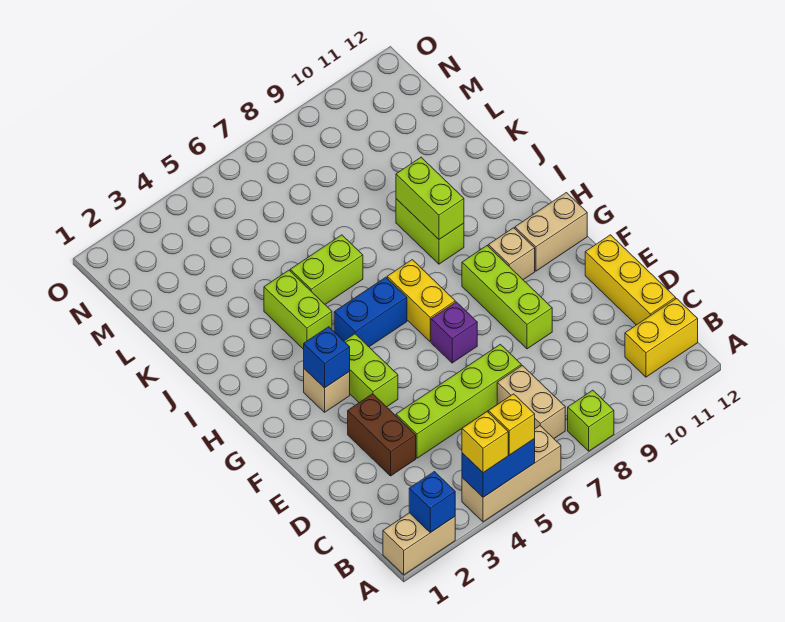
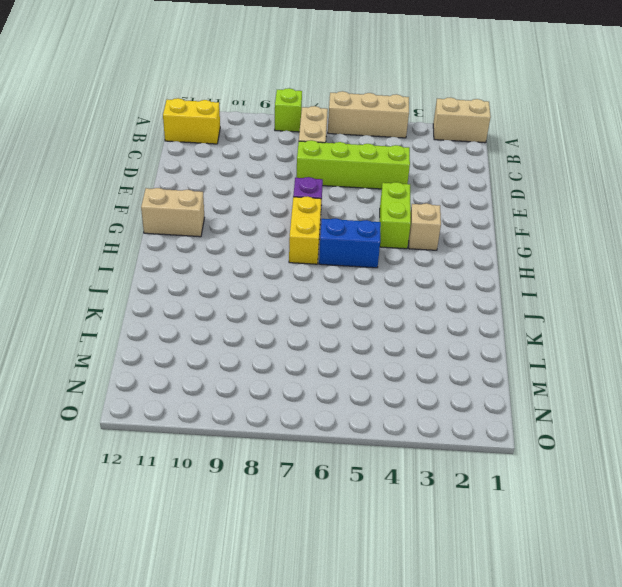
none -> yellow 1x3 brick [585,235,676,325]
none -> brown 1x2 brick [348,394,416,476]
none -> lime 1x3 brick [462,246,552,349]

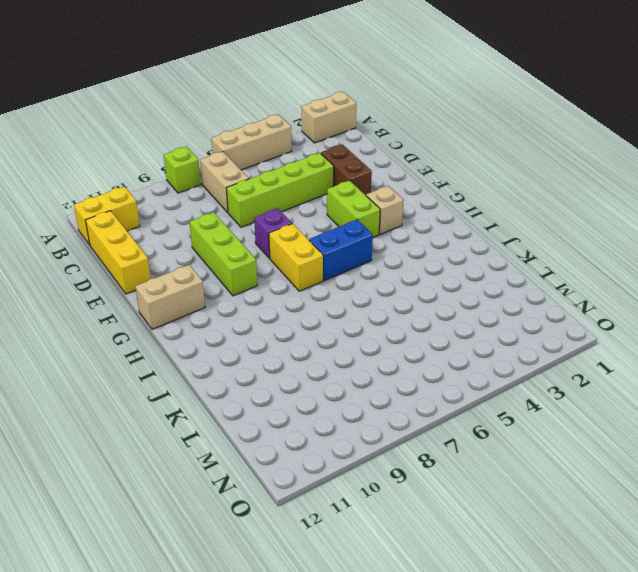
none -> tan 1x1 brick [488,228,535,280]
none -> lime 1x2 brick [264,270,332,349]
none -> lime 1x2 brick [396,199,464,264]

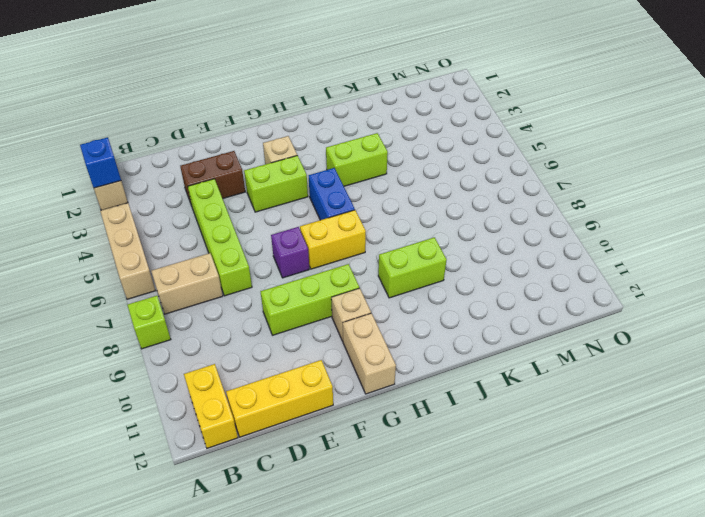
none -> lime 1x2 brick [290,235,363,304]
none -> blue 1x2 brick [462,439,535,497]
none -> blue 1x1 brick [304,327,350,388]

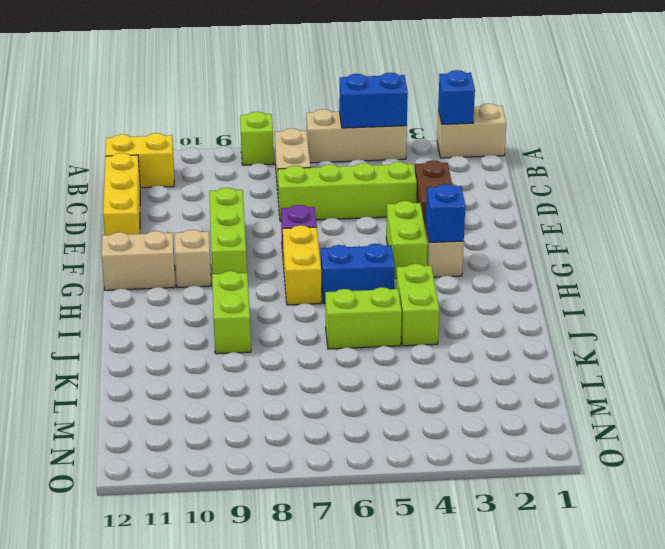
none -> lime 1x2 brick [396,157,464,239]
none -> yellow 1x1 brick [462,412,508,473]
none -> yellow 1x1 brick [489,394,535,455]

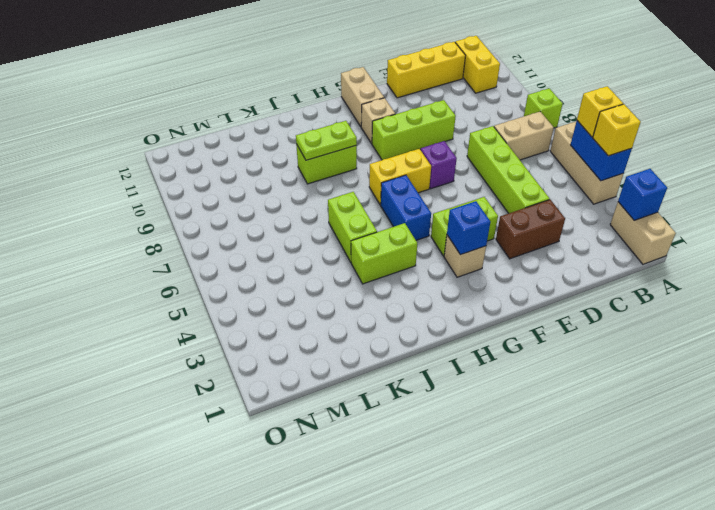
lime 1x2 plate [296,121,357,160] -> lime 1x2 brick [396,157,464,239]

